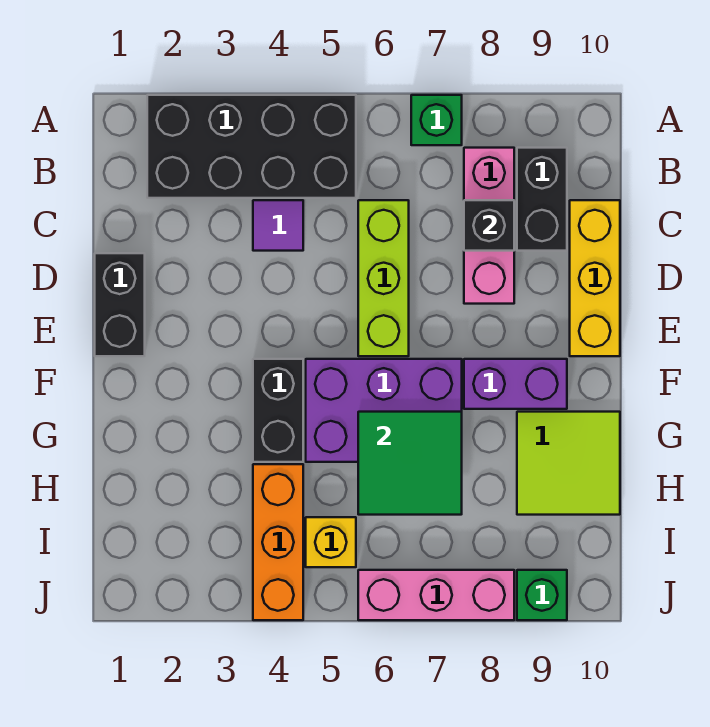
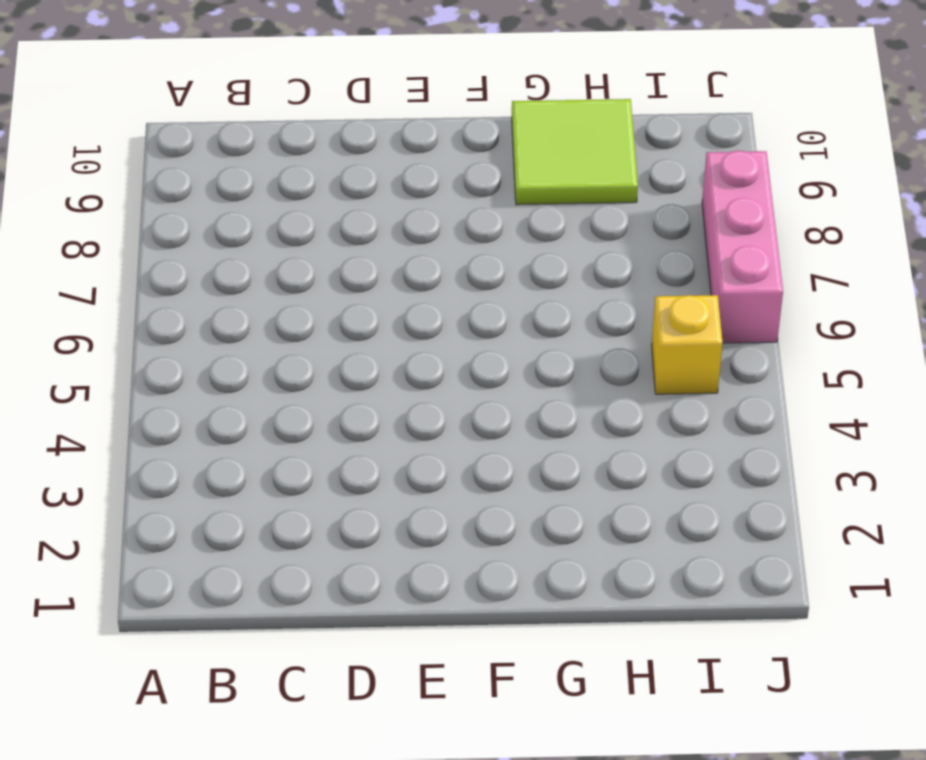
none -> black 2x4 brick [147,95,356,198]
none -> green 1x1 brick [411,95,462,145]
none -> pink 1x3 brick [464,148,514,304]

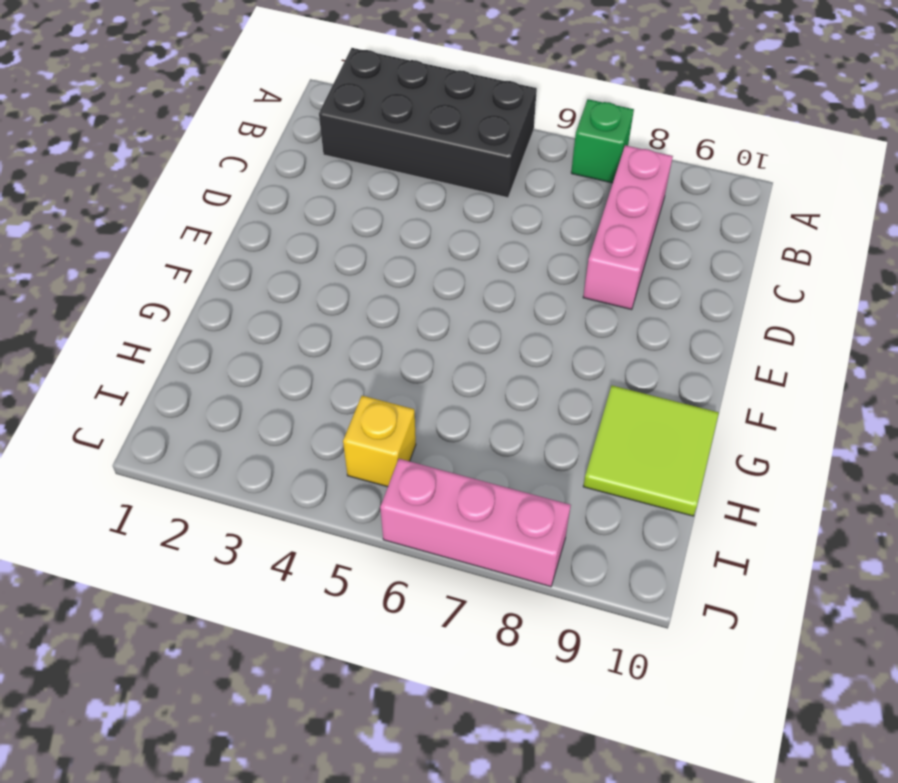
none -> black 1x2 brick [517,148,567,251]
none -> purple 1x1 tile [253,200,303,251]
none -> lime 1x3 brick [358,200,409,356]

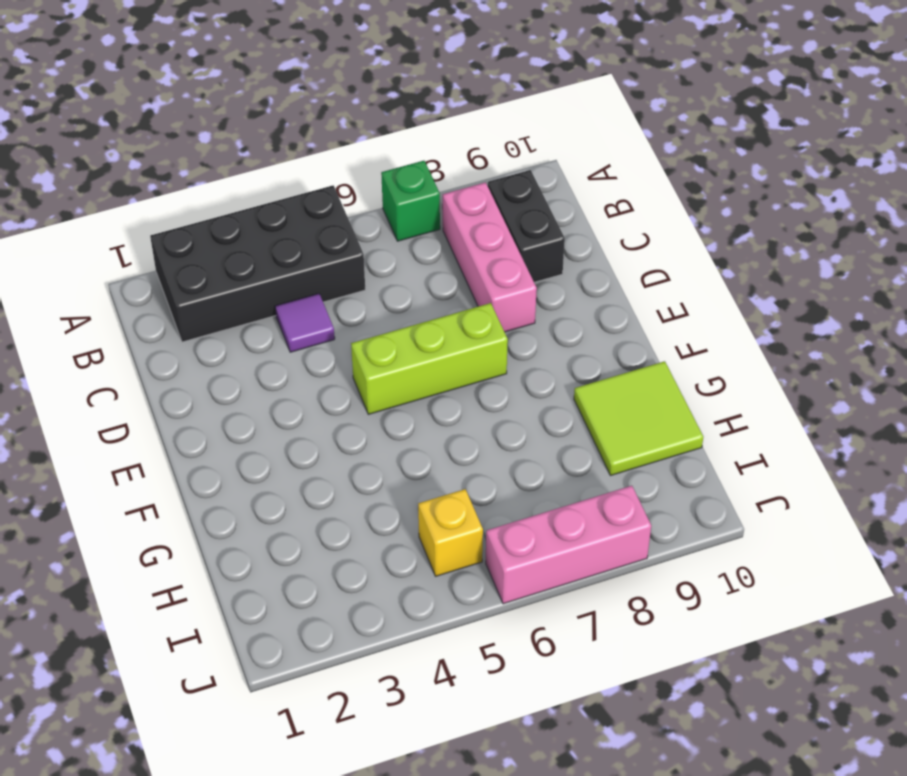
lime 1x3 brick [351,303,508,414] -> lime 1x3 brick turned to [358,200,409,356]
none -> yellow 1x3 brick [570,200,620,356]
none -> black 1x2 brick [95,253,145,356]
none -> black 1x2 brick [253,359,303,462]

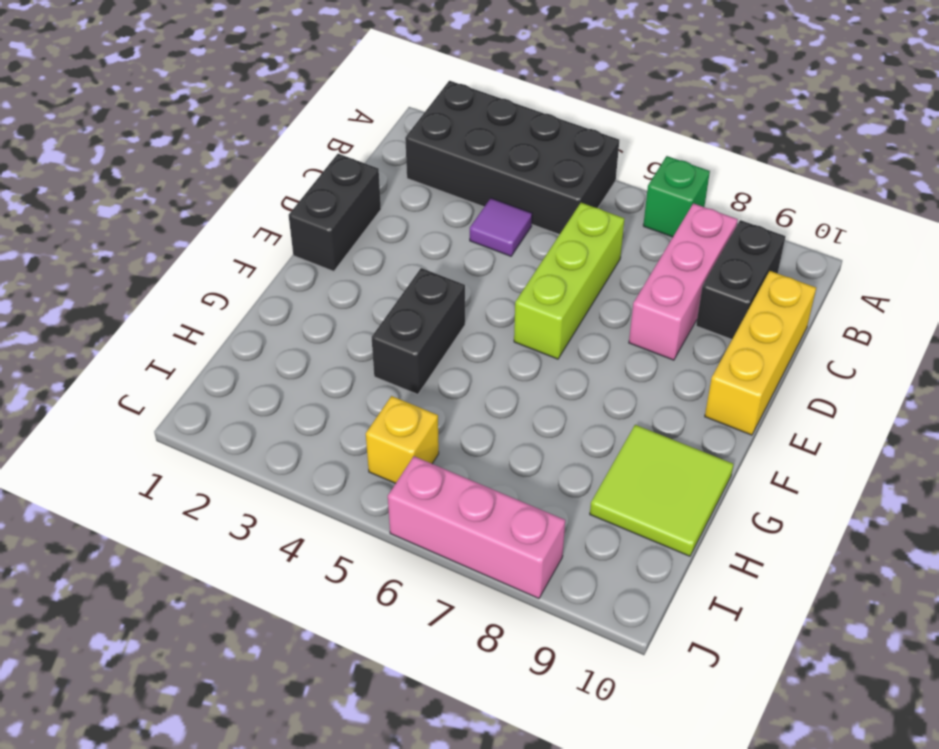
none -> purple 2x3 brick [306,359,462,462]
none -> purple 1x2 brick [464,359,567,409]
none -> orange 1x3 brick [253,464,303,620]

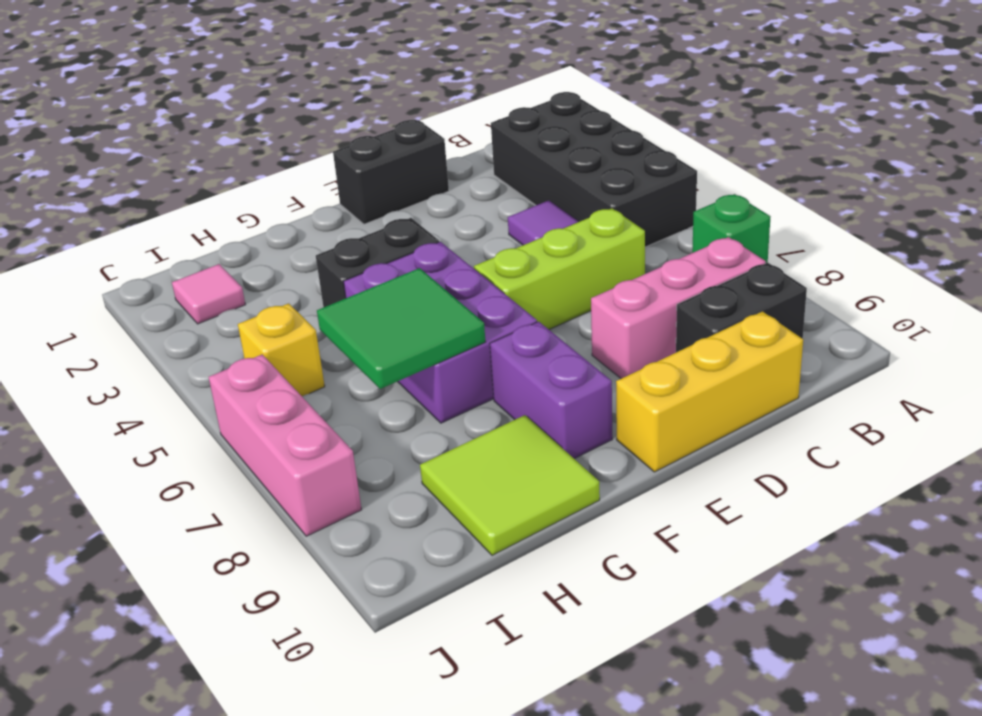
pink 1x1 tile [172,264,245,324] -> none
none -> orange 1x3 brick [253,464,303,620]
none -> green 1x1 brick [517,570,567,620]
none -> black 1x1 brick [464,200,514,251]

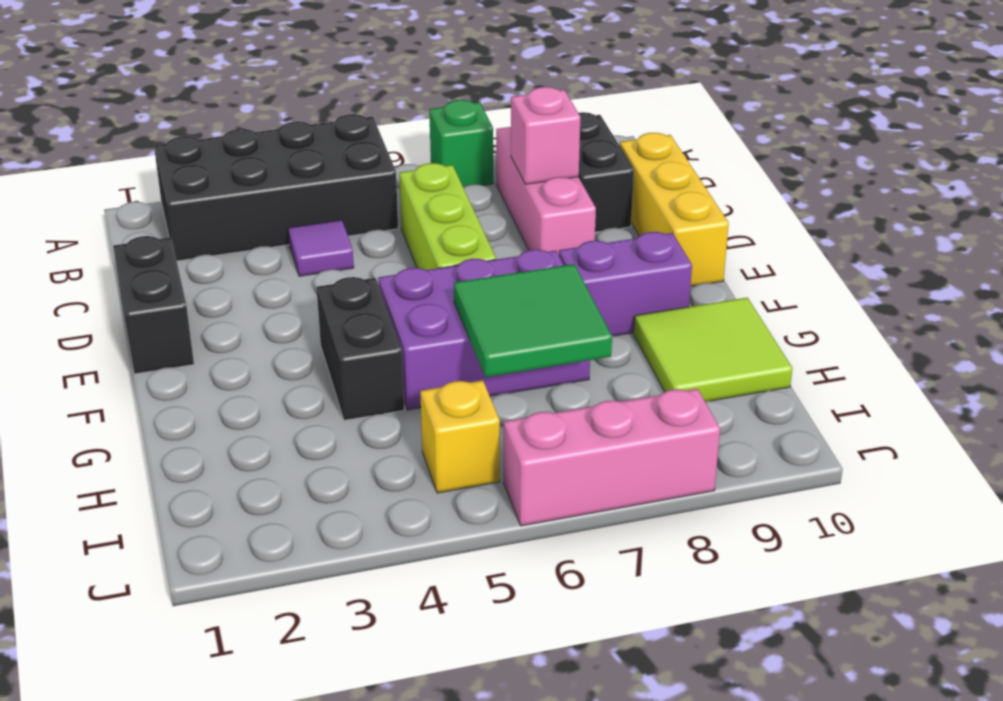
pink 1x1 brick [511,87,580,184] -> black 1x1 brick [464,200,514,251]
none -> orange 1x3 brick [253,464,303,620]
none -> green 1x1 brick [517,570,567,620]

